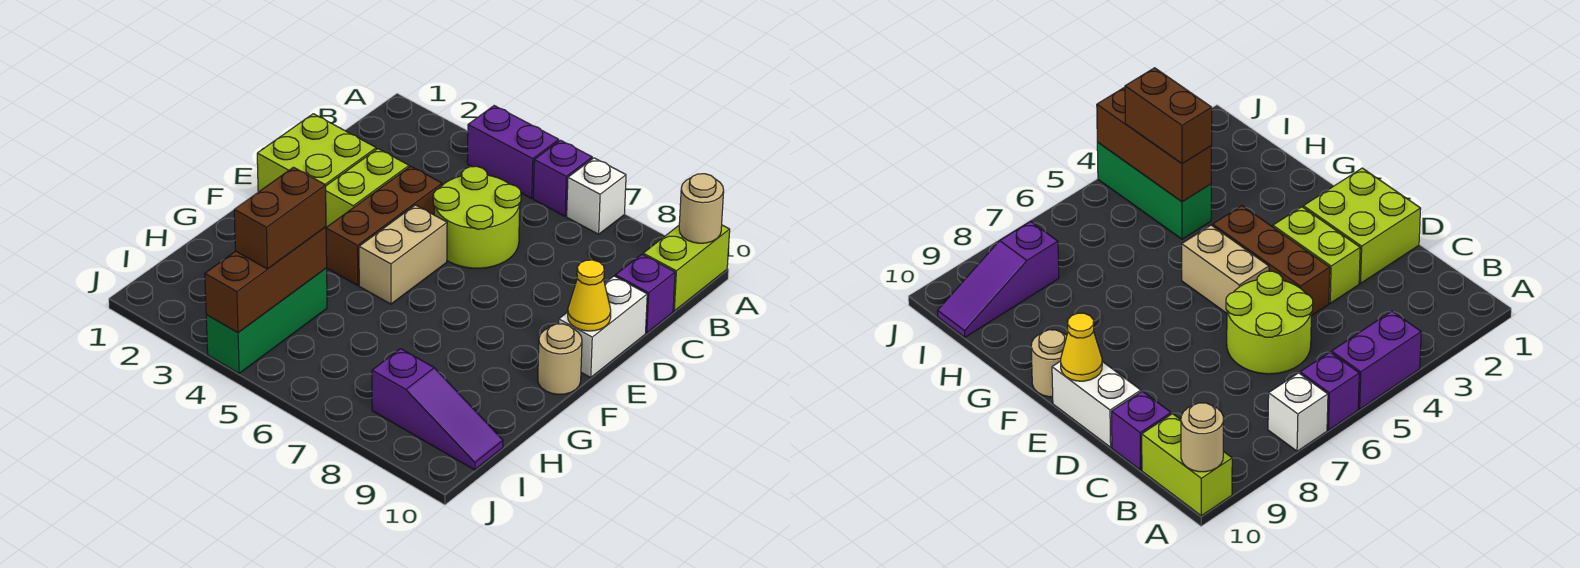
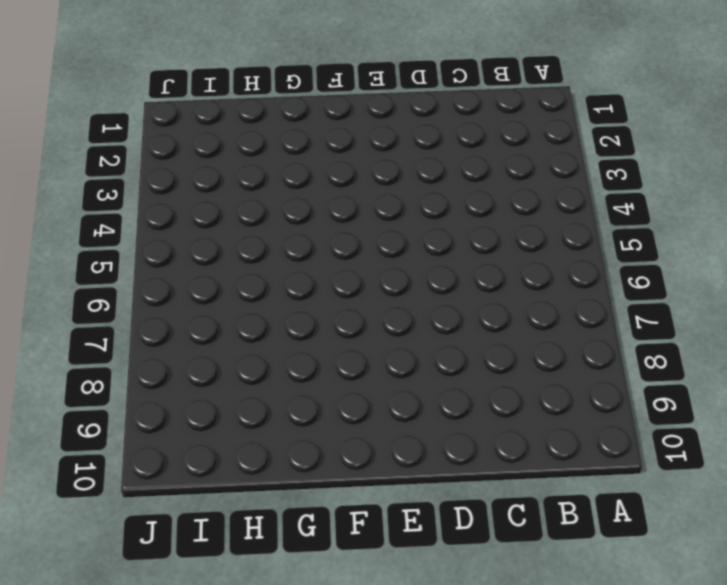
none -> purple 1x2 brick [467,106,559,198]
none -> purple 1x1 brick [533,140,592,216]
none -> white 1x1 brick [567,158,626,234]

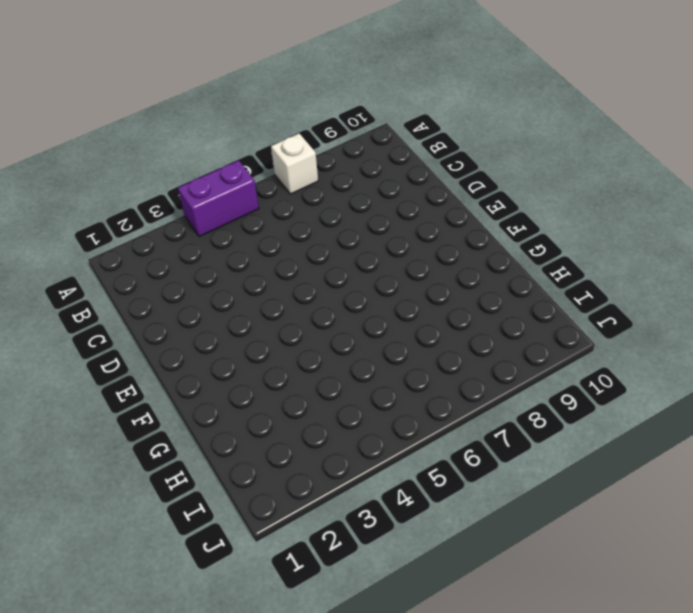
none -> purple 1x1 brick [533,140,592,216]
none -> lime 1x2 brick [643,225,730,311]
none -> lime 2x2 round brick [433,166,521,268]

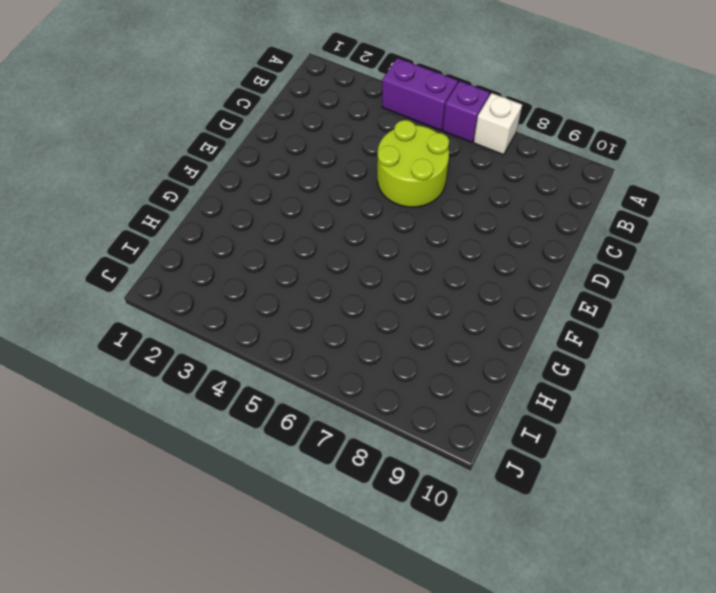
none -> lime 1x2 brick [643,225,730,311]
none -> purple 1x1 brick [615,254,675,333]
none -> lime 2x2 brick [257,114,376,192]

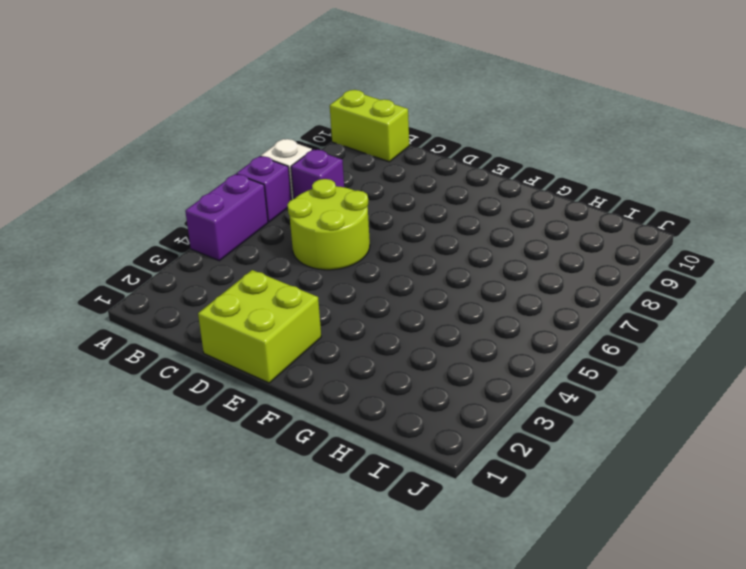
purple 1x1 brick [291,149,344,199] -> purple 1x1 brick moved to [615,254,675,333]
none -> lime 1x2 brick [326,149,409,227]
none -> brown 1x3 brick [326,166,442,285]
none -> white 1x2 brick [559,276,647,377]

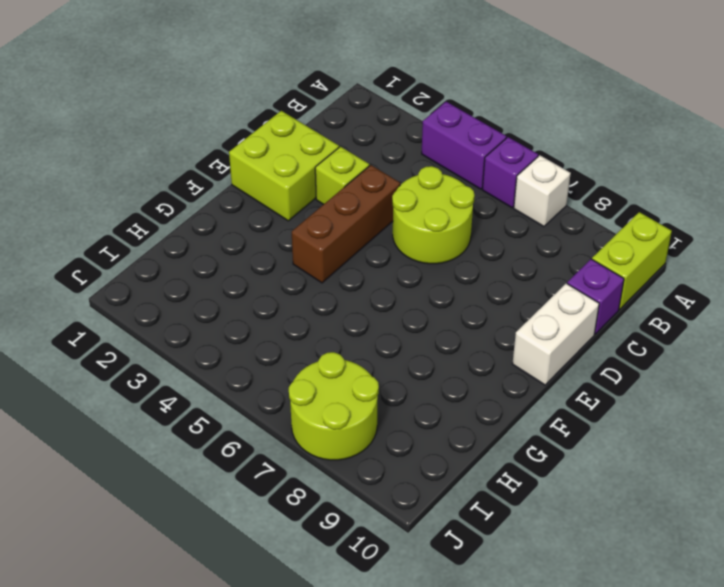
lime 1x1 brick [315,147,369,205] -> lime 1x2 brick [326,149,409,227]
lime 2x2 round brick [289,352,379,460] -> purple 1x3 slope [372,349,503,470]
none -> tan 1x2 brick [359,205,447,304]
none -> tan 1x1 round brick [538,324,582,394]
none -> green 1x3 brick [206,268,327,373]

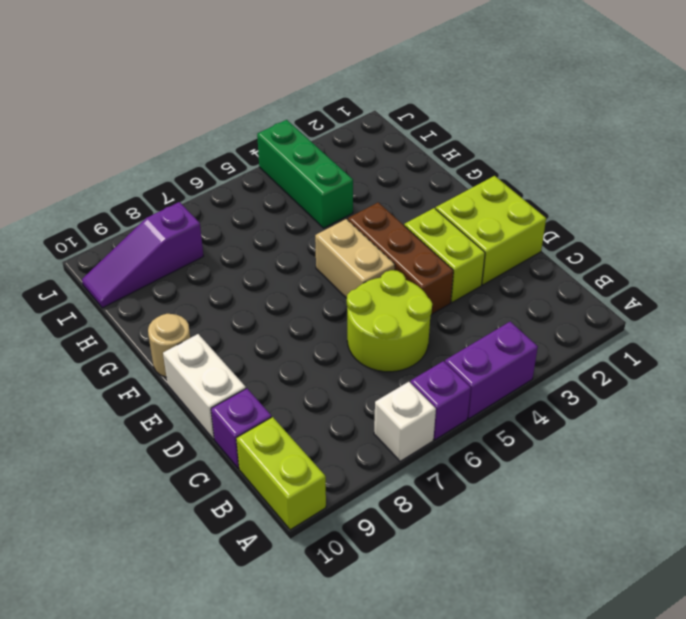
none -> tan 1x1 round brick [679,174,724,243]
none -> yellow 1x1 cone [568,260,611,331]
none -> brown 1x3 brick [205,227,327,333]

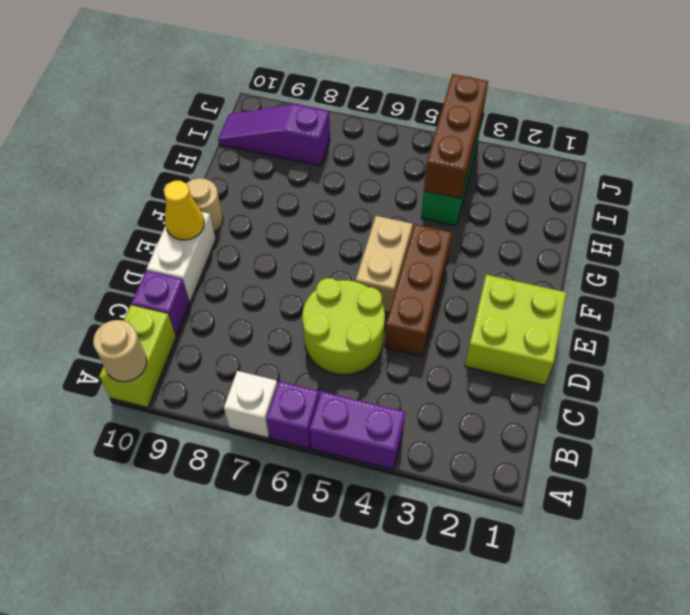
none -> lime 1x2 brick [326,149,409,227]
none -> brown 1x2 brick [234,167,326,269]

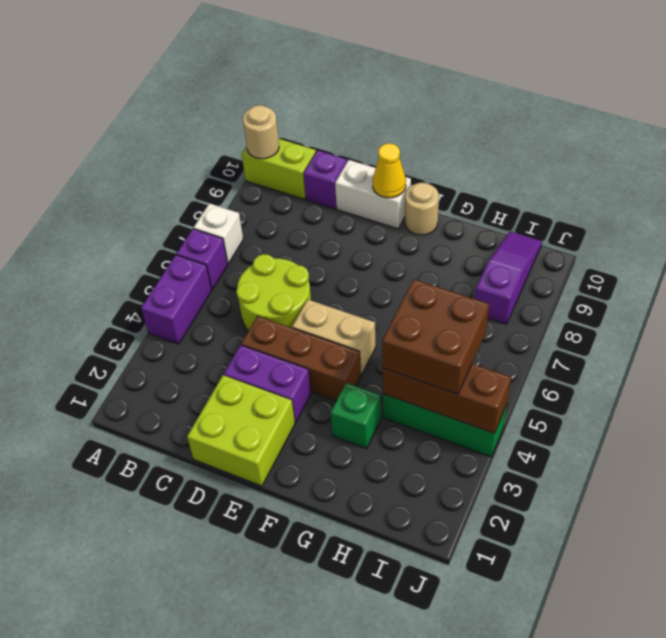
purple 1x2 brick [224,345,311,422] -> lime 1x2 brick [326,149,409,227]
green 1x1 brick [331,383,381,449] -> none
brown 2x2 brick [382,279,489,394] -> brown 1x2 brick [234,167,326,269]

